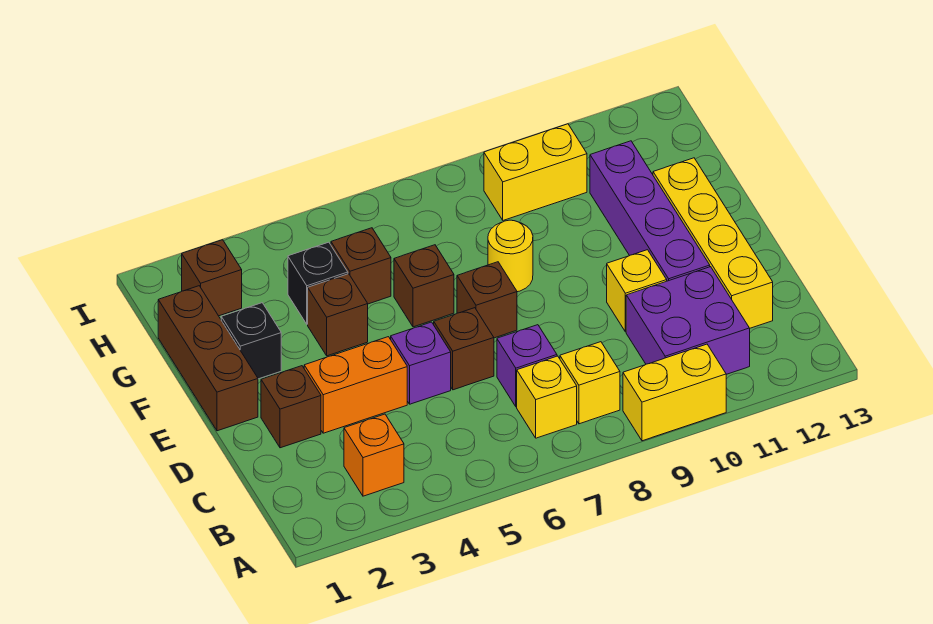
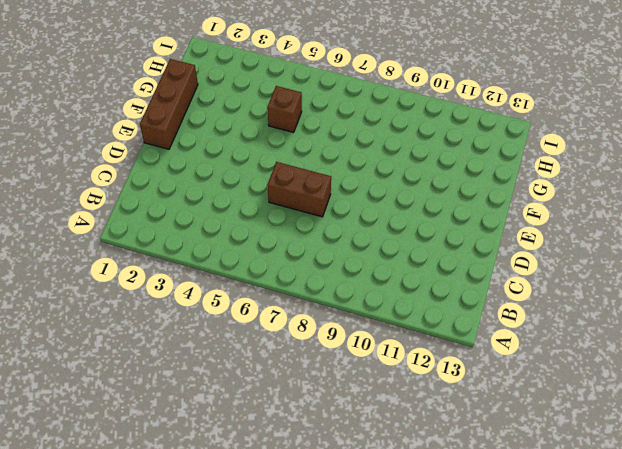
brown 1x2 brick [267,162,331,217] -> brown 1x1 brick [434,308,494,390]
none -> yellow 1x2 brick [623,344,726,441]
none -> orange 1x1 brick [344,414,404,496]
none -> yellow 1x1 brick [517,356,577,438]

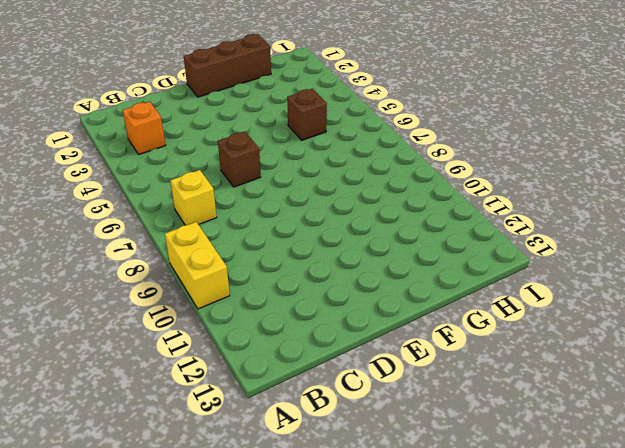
none -> yellow 1x1 brick [560,342,620,424]
none -> purple 2x2 brick [626,267,750,374]
none -> purple 1x1 brick [497,325,557,407]

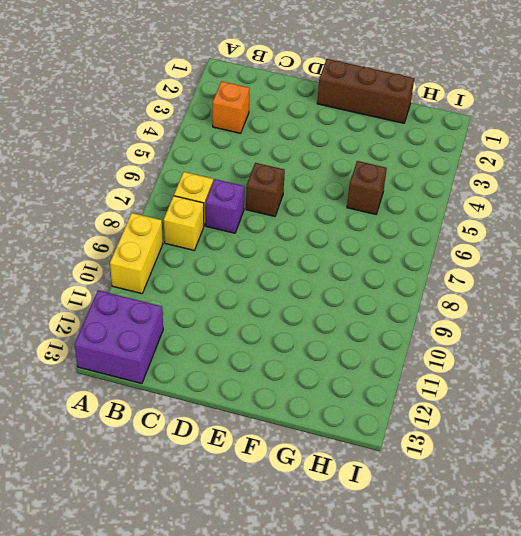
purple 2x2 brick [74,290,163,384] -> purple 2x2 brick moved to [626,267,750,374]
none -> yellow 1x4 brick [653,158,773,328]
none -> brown 1x1 brick [261,366,321,448]
none -> orange 1x2 brick [304,337,407,433]

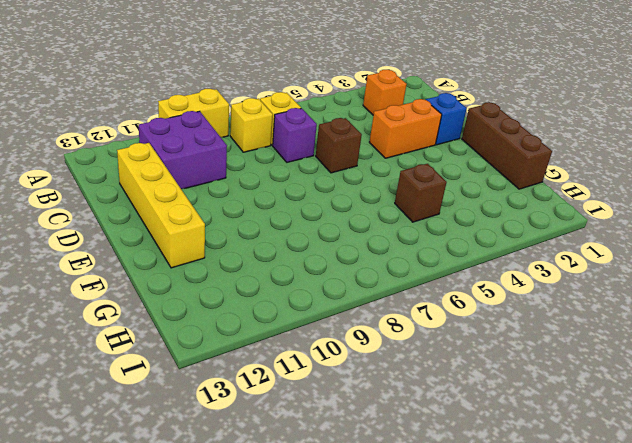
blue 1x1 brick [426,93,467,145] -> brown 1x1 brick [261,366,321,448]
none -> purple 1x1 brick [391,322,451,404]
none -> yellow 1x1 brick [607,250,667,332]
none -> purple 1x4 brick [590,141,710,281]

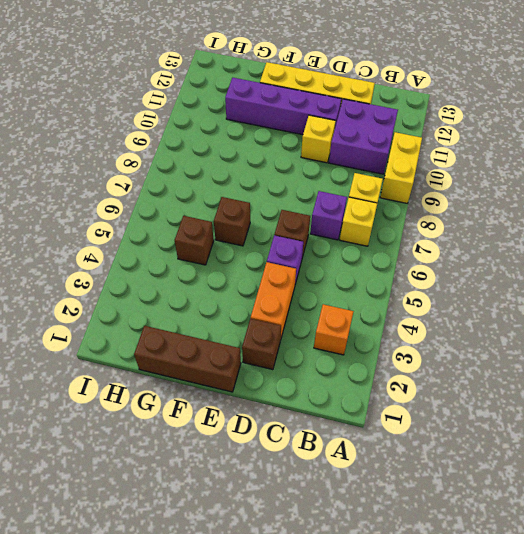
none -> brown 1x1 brick [457,262,517,338]
none -> black 1x1 brick [221,303,281,379]
none -> brown 1x1 brick [308,274,368,356]

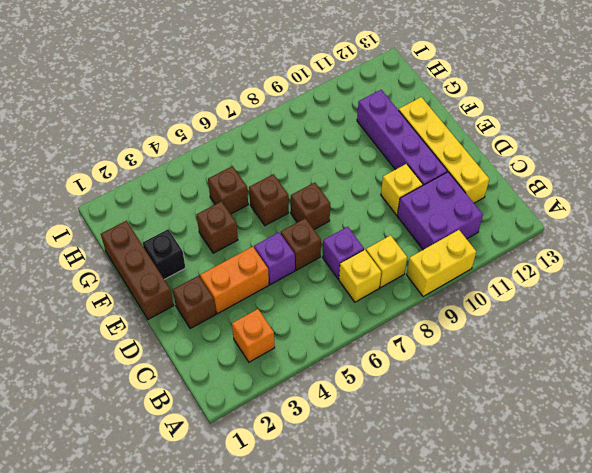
none -> yellow 1x1 round brick [488,220,533,292]
none -> black 1x1 brick [288,242,348,324]
none -> brown 1x1 brick [182,240,242,316]

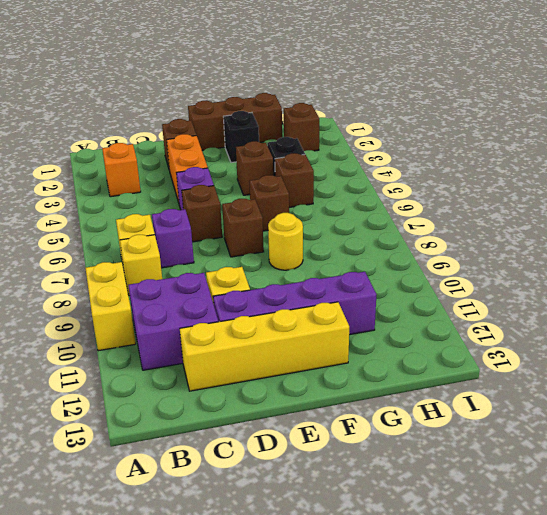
none -> yellow 1x2 brick [484,124,587,220]

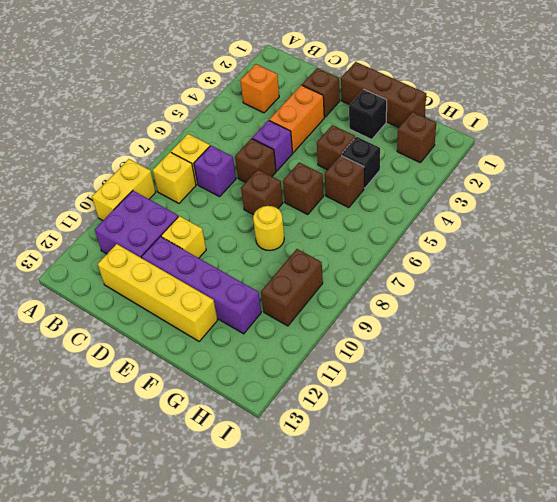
brown 1x2 brick [261,249,323,326] -> yellow 1x2 brick [484,124,587,220]

